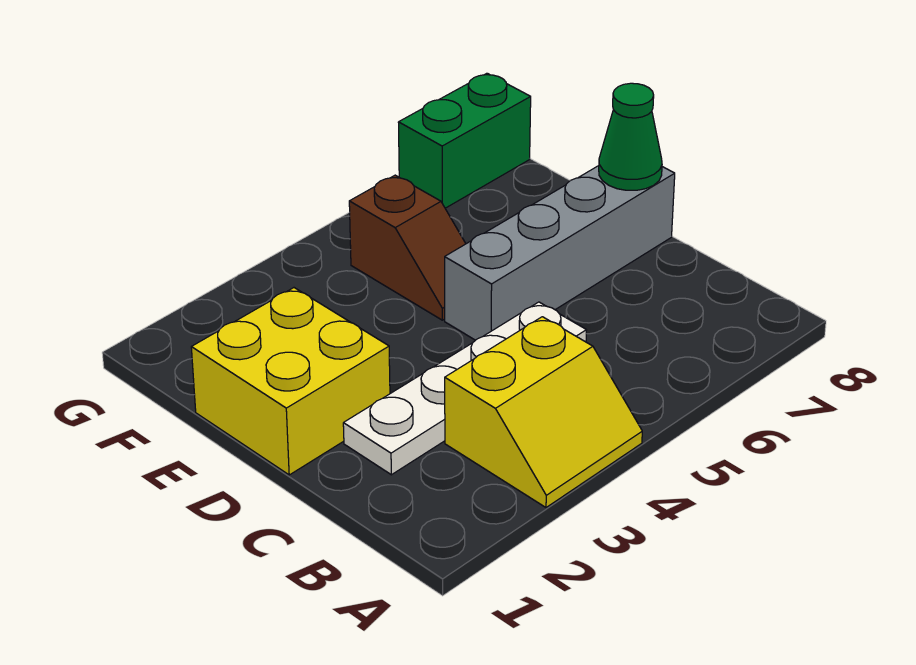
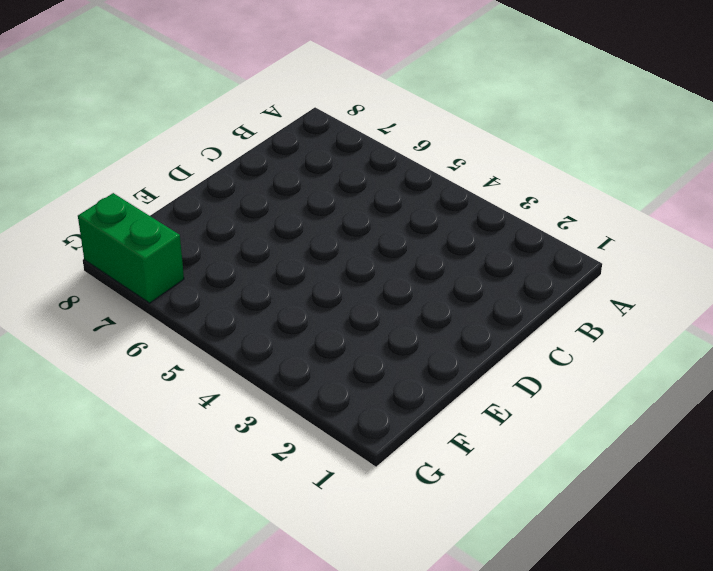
none -> yellow 2x2 slope [445,317,642,507]
none -> white 1x4 plate [343,302,586,475]

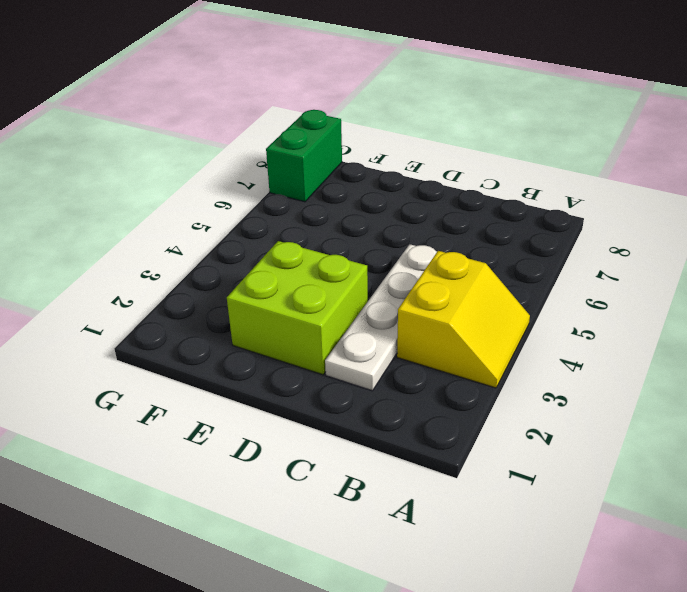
lime 2x2 brick [227,241,368,375] -> yellow 2x2 brick [191,288,390,475]
none -> grey 1x4 brick [445,166,675,340]
none -> brown 1x2 slope [349,175,466,320]

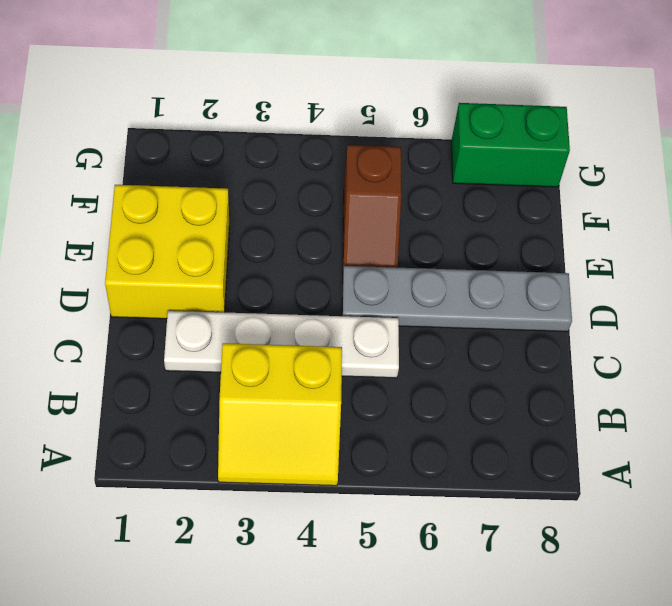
grey 1x4 plate [342,266,572,332] -> grey 1x4 brick [445,166,675,340]
none -> green 1x1 cone [599,83,662,190]

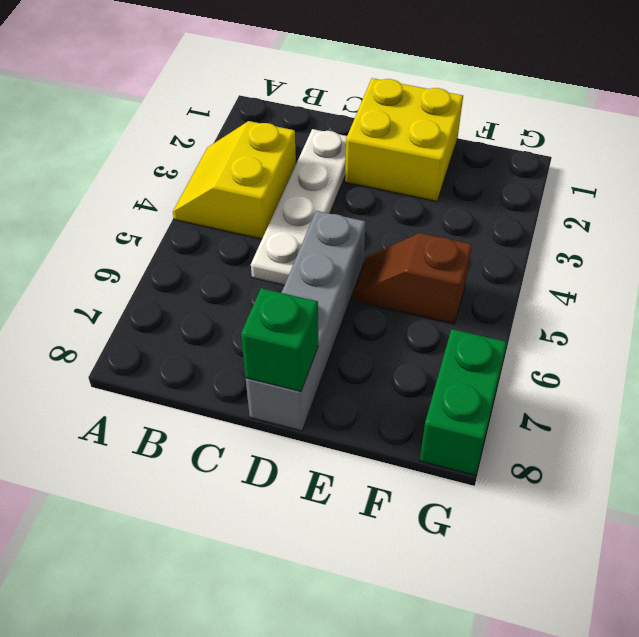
green 1x1 brick [241,288,318,391] -> green 1x1 cone [599,83,662,190]

